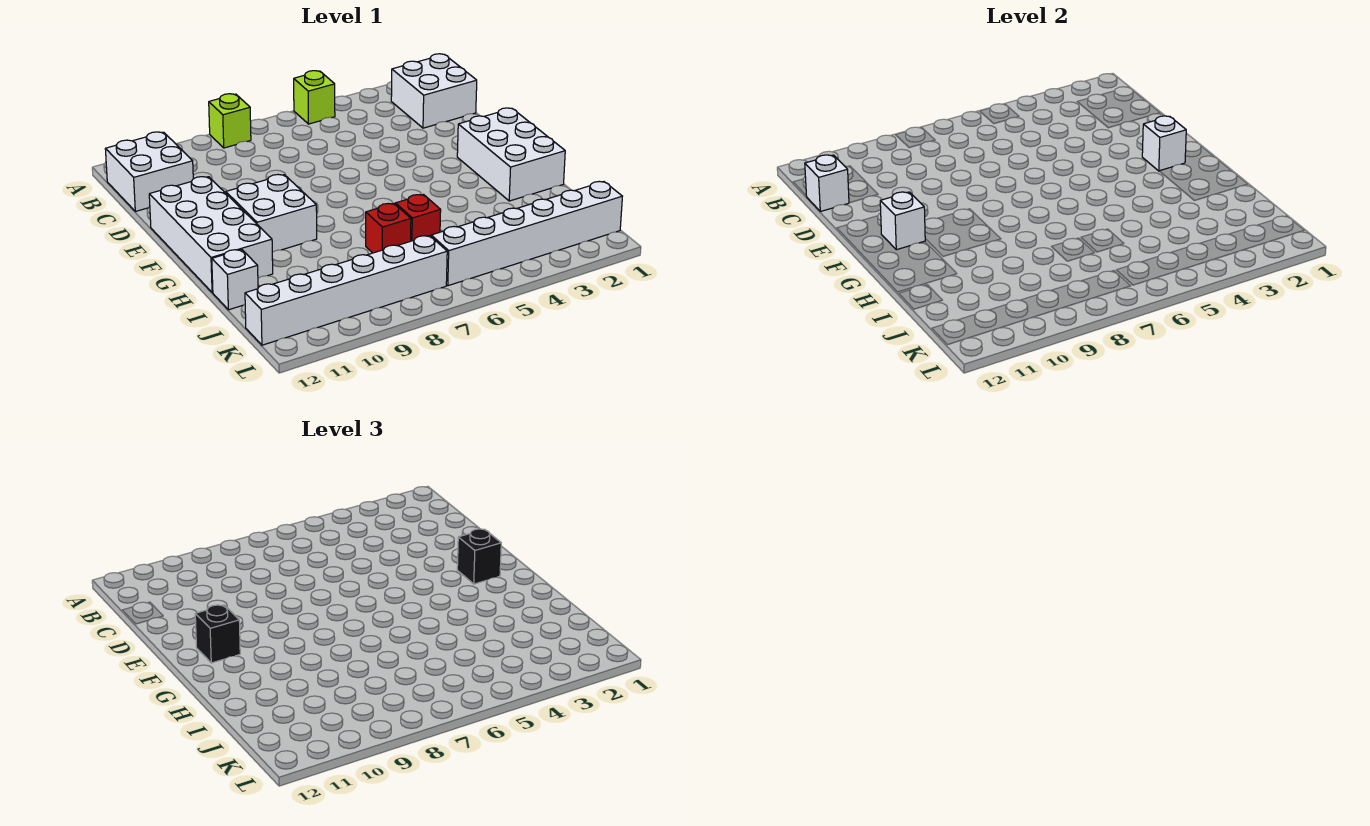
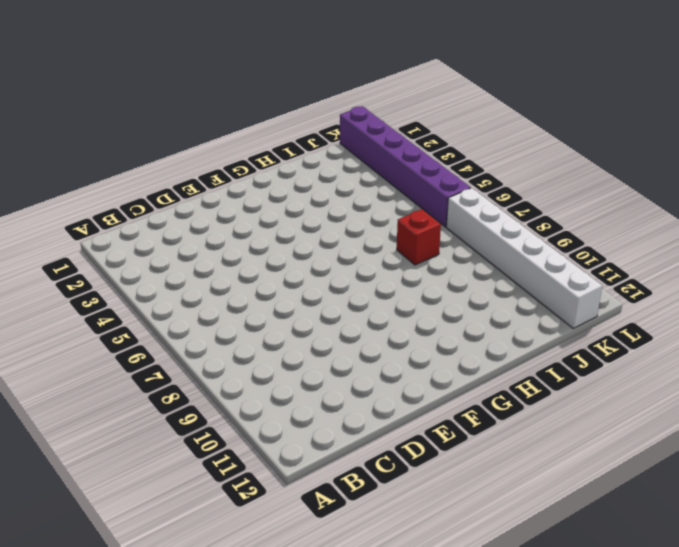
purple 1x6 brick [340,106,471,227] -> white 1x6 brick [431,181,622,286]
none -> lime 1x1 brick [294,71,335,124]
none -> lime 1x1 brick [209,94,251,148]
none -> white 2x2 brick [391,54,477,128]

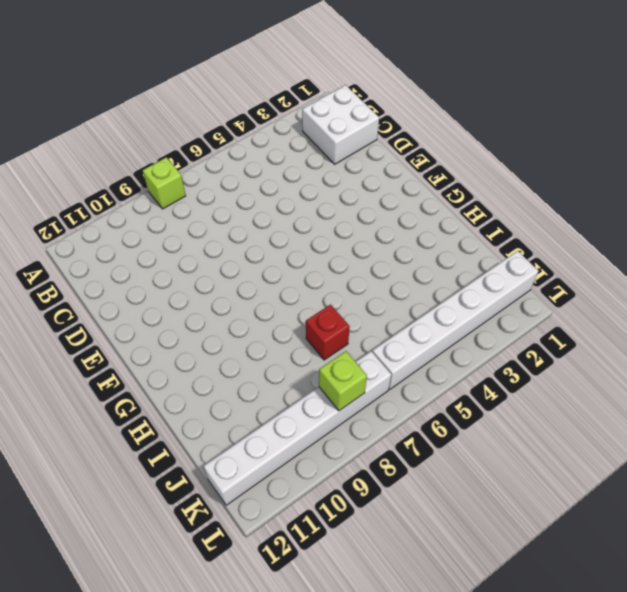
lime 1x1 brick [319,351,367,411] -> lime 1x1 brick moved to [294,71,335,124]
none -> white 2x2 brick [105,132,193,211]
none -> white 2x4 brick [149,177,273,293]
none -> white 2x3 brick [457,108,565,201]

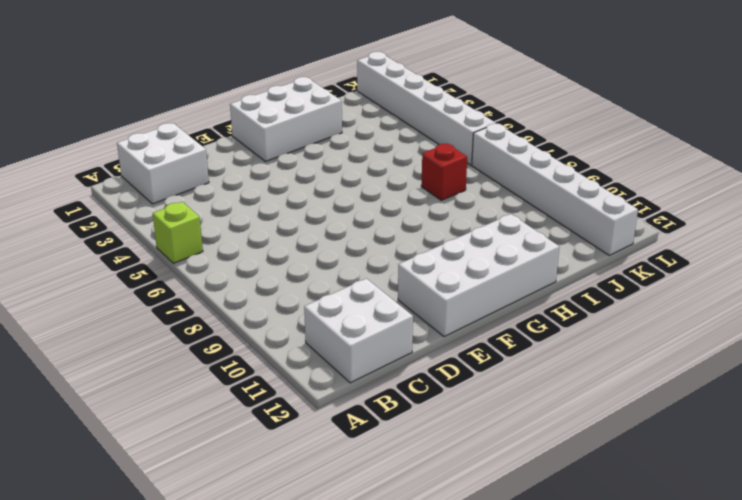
none -> lime 1x1 brick [209,94,251,148]
none -> white 2x2 brick [226,175,317,252]
none -> red 1x1 brick [396,195,441,241]

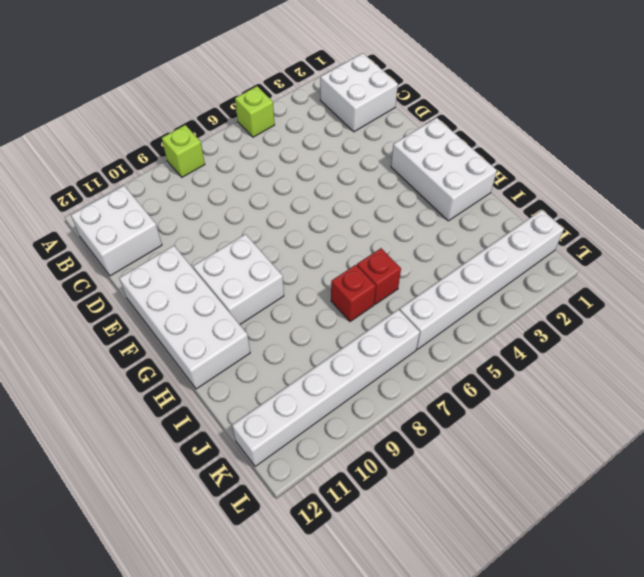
none -> white 1x1 brick [212,249,258,310]
none -> white 1x1 brick [805,155,849,211]
none -> white 1x1 brick [1142,116,1186,171]

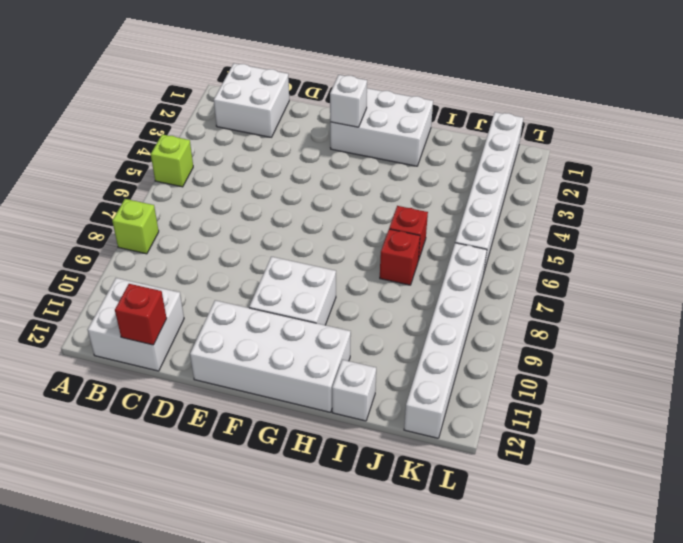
red 1x1 brick [115,284,167,345] -> white 1x1 brick [805,155,849,211]
none -> white 1x1 brick [880,192,925,250]
none -> black 1x1 brick [457,529,501,584]
none -> black 1x1 brick [195,605,240,663]

